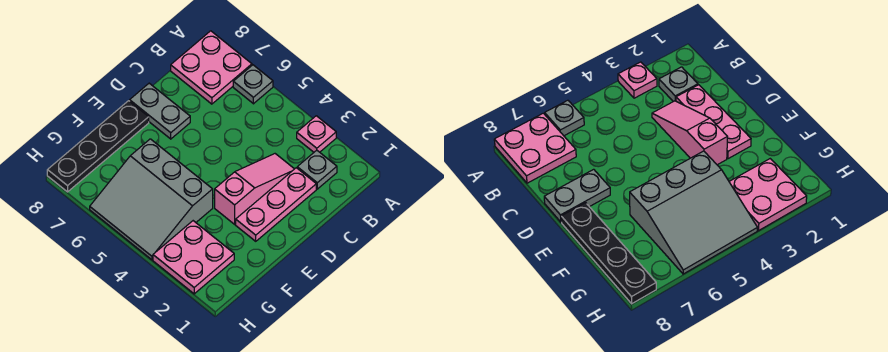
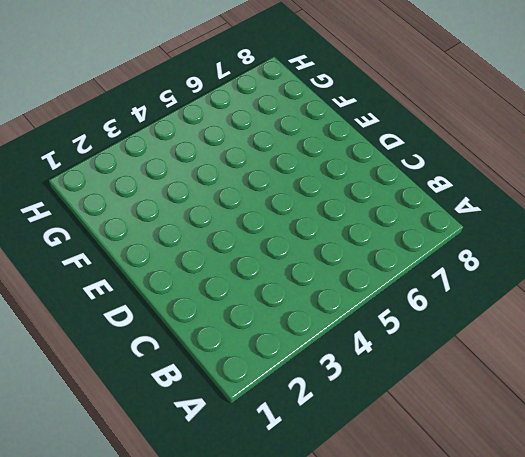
none -> pink 1x1 plate [297,116,336,152]
none -> grey 1x1 plate [233,65,273,104]

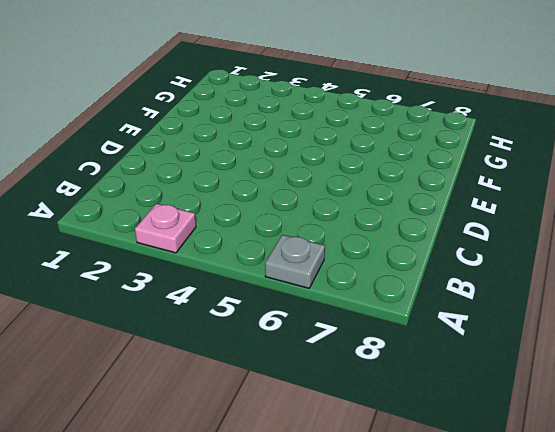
none -> pink 2x2 plate [171,31,252,104]
none -> grey 1x1 plate [297,150,337,189]

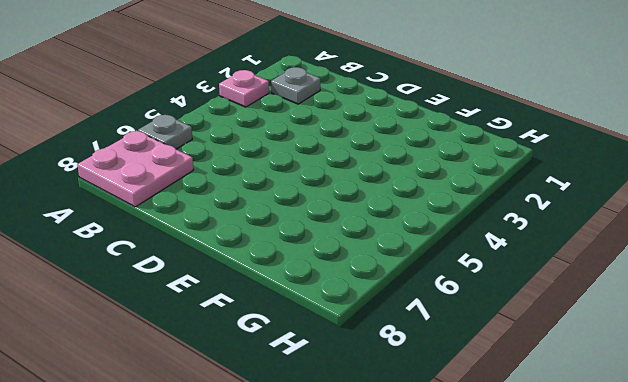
none -> pink 1x3 plate [236,168,316,241]
none -> pink 1x3 slope [215,154,294,224]

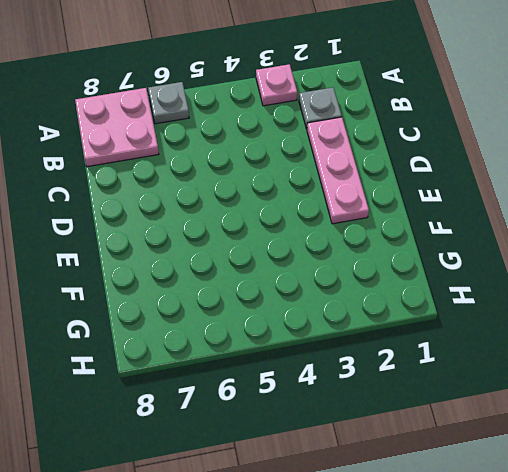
none -> pink 1x3 slope [215,154,294,224]
none -> grey 1x2 plate [130,83,190,139]

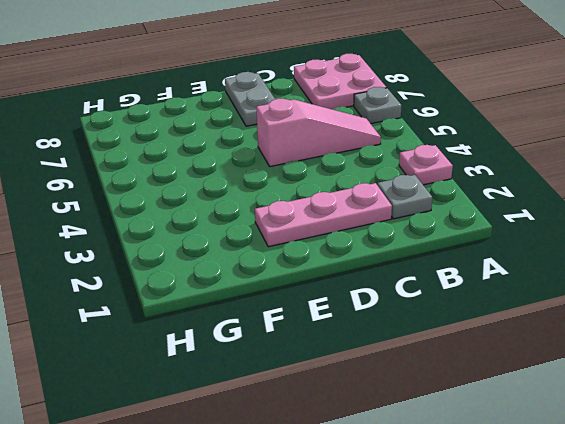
pink 1x3 slope [256,99,381,167] -> pink 1x3 slope moved to [215,154,294,224]
none -> black 1x4 plate [47,101,149,192]
none -> grey 3x3 slope [90,139,213,260]

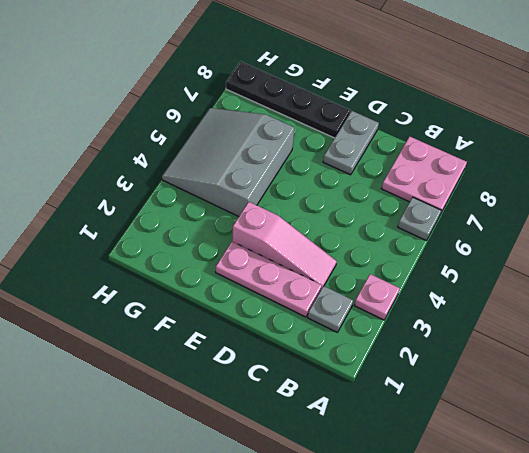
none -> pink 2x2 plate [153,221,234,294]

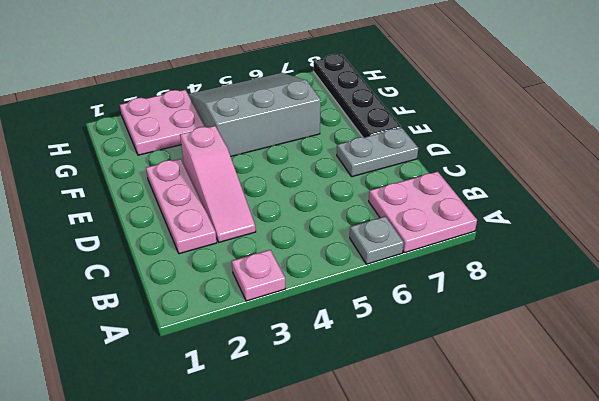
none -> grey 1x1 plate [297,150,337,189]

